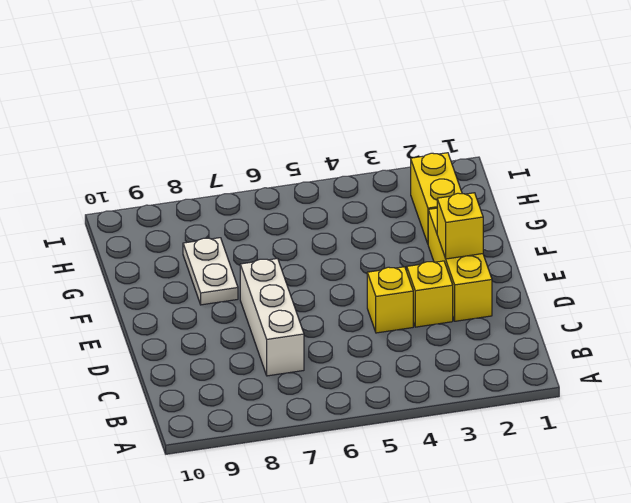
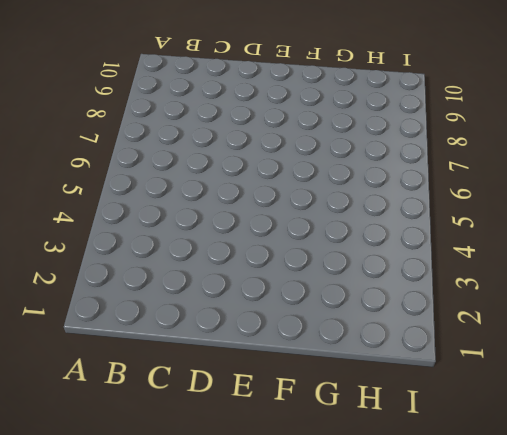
none -> white 1x3 brick [240,259,304,376]
none -> yellow 1x3 brick [428,208,492,321]

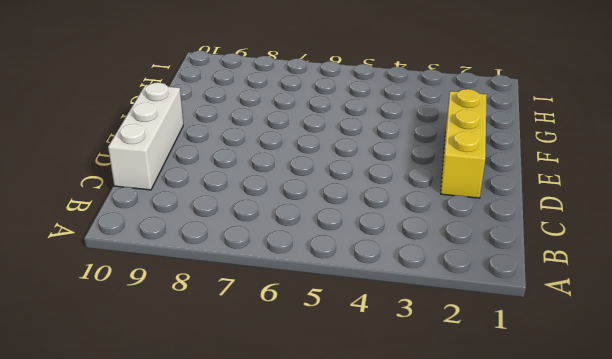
white 1x3 brick [108,83,183,190] -> white 1x3 brick moved to [240,259,304,376]
none -> yellow 1x1 brick [407,261,453,327]
none -> yellow 1x1 brick [367,267,413,333]

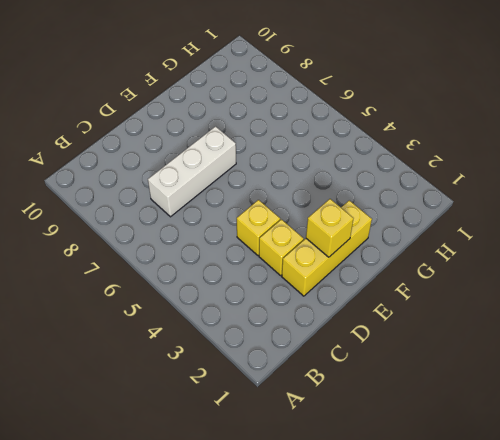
none -> white 1x2 plate [183,238,238,305]
none -> yellow 1x2 brick [411,153,462,243]

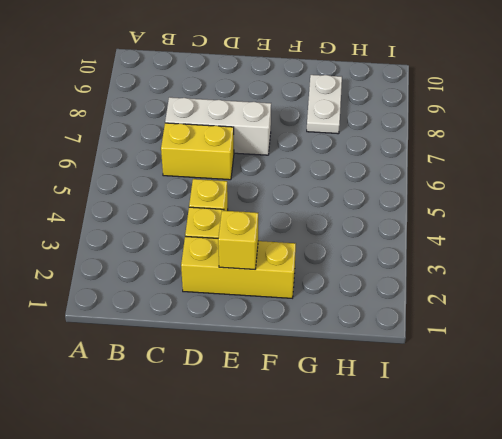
yellow 1x2 brick [161,123,234,180] -> yellow 1x2 brick moved to [411,153,462,243]
white 1x2 plate [307,75,342,134] -> white 1x2 plate turned to [183,238,238,305]

